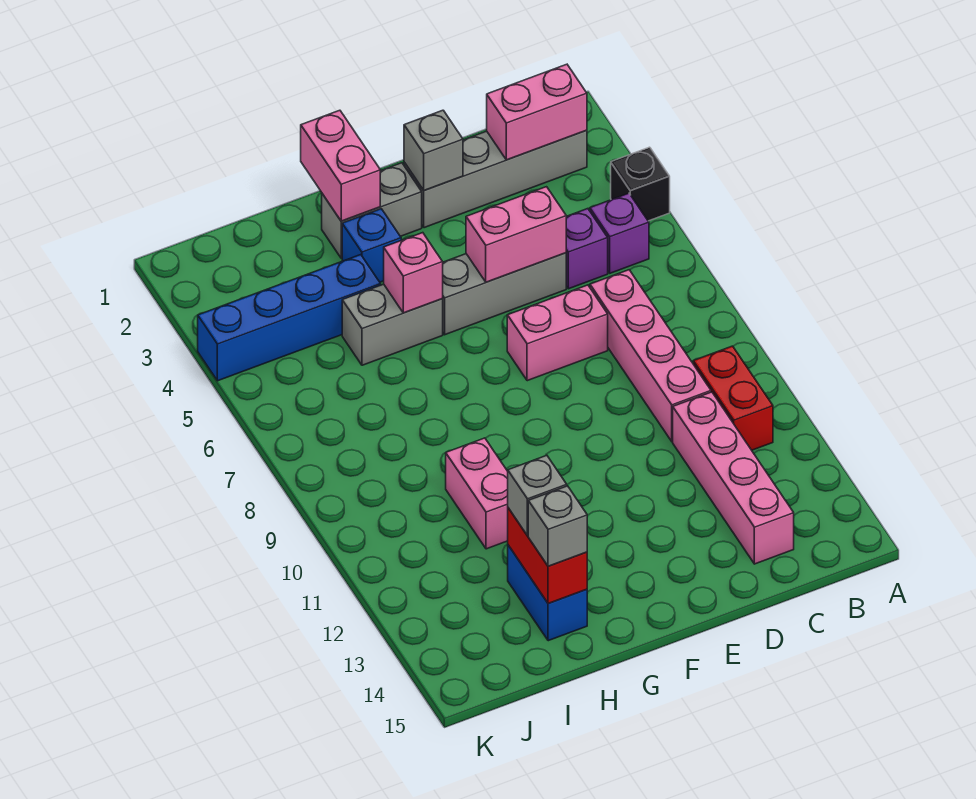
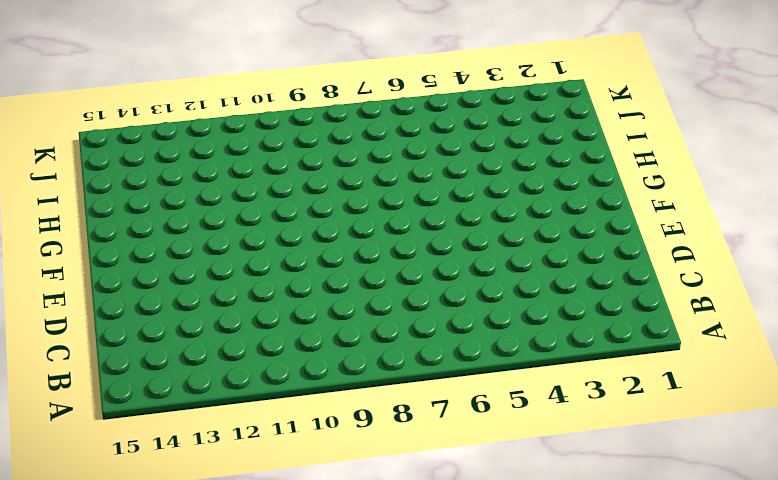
none -> black 1x1 brick [611,147,670,221]
none -> grey 1x4 brick [404,130,587,228]
none -> purple 1x1 brick [590,193,649,273]

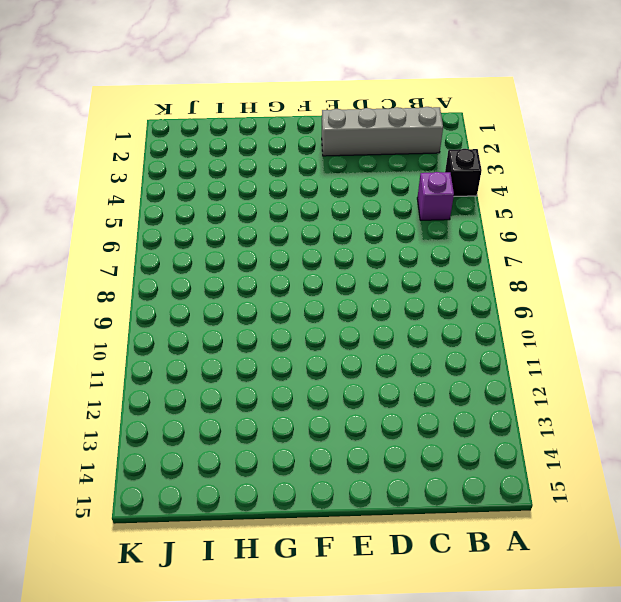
none -> red 1x2 brick [693,346,773,450]
none -> purple 1x1 brick [566,209,608,289]
none -> pink 1x4 brick [590,270,711,442]

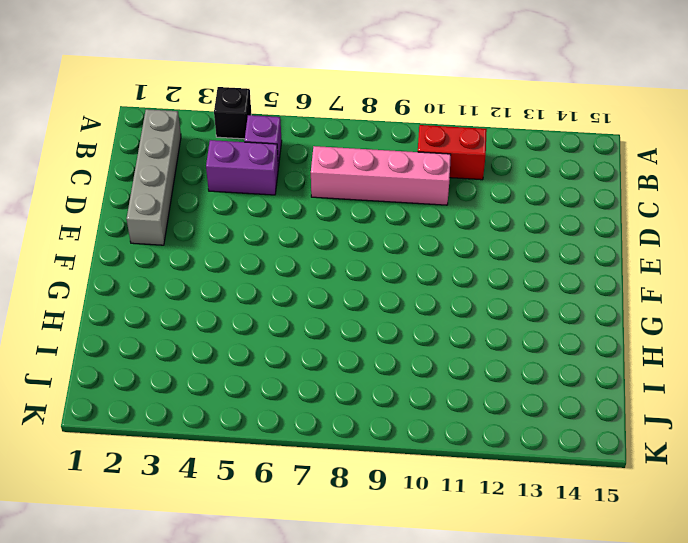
purple 1x2 brick [206,140,278,195] -> purple 1x1 brick [566,209,608,289]
none -> pink 1x4 brick [673,392,794,564]
none -> grey 1x3 brick [442,253,566,335]
none -> pink 1x2 brick [507,285,608,381]

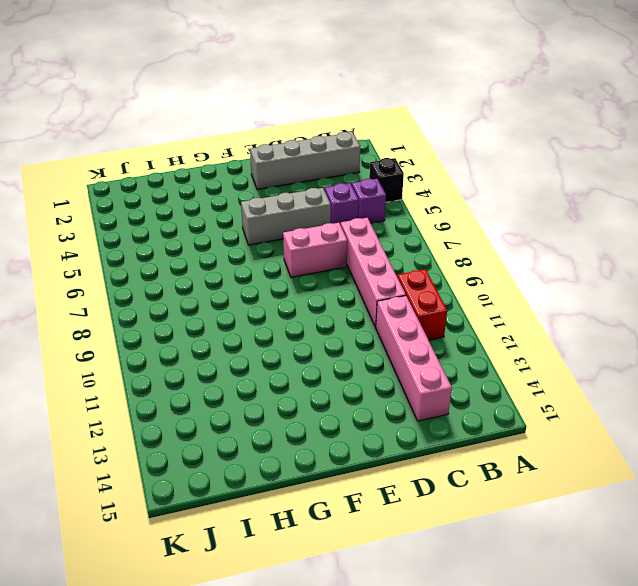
none -> grey 1x2 brick [322,163,422,258]
none -> blue 1x1 brick [342,209,401,282]
none -> grey 1x2 brick [342,284,443,365]

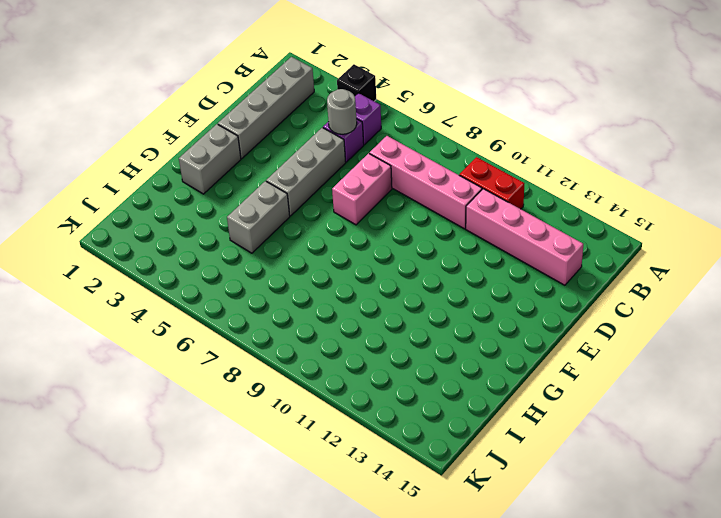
grey 1x1 round brick [327,89,357,134] -> none
none -> blue 1x1 brick [342,209,401,282]
none -> blue 1x4 brick [198,255,381,381]
none -> pink 1x2 brick [446,438,508,549]

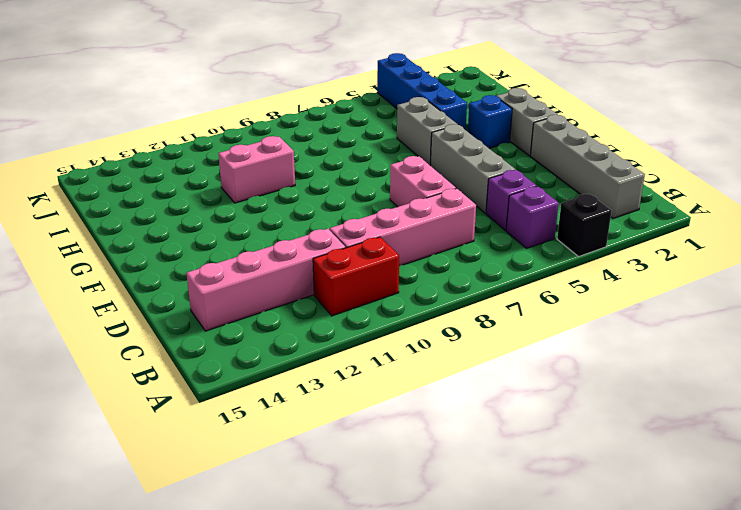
none -> blue 1x2 brick [508,545,587,641]
none -> pink 1x2 brick [487,64,587,160]
none -> pink 1x2 brick [466,187,566,282]

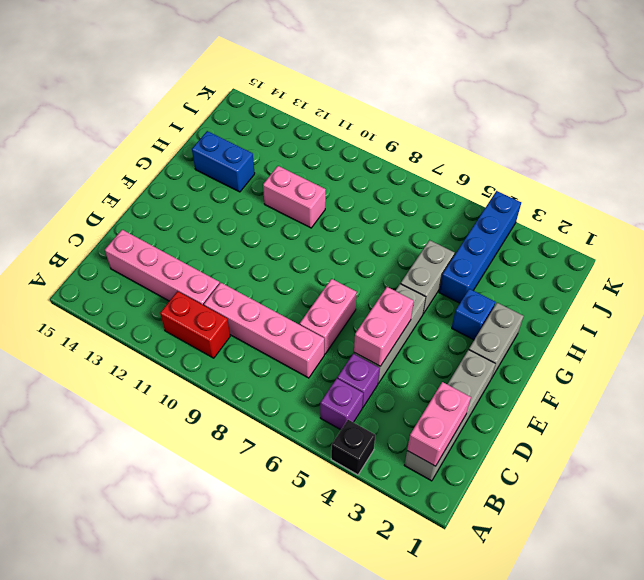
none -> grey 1x1 brick [404,110,463,190]
none -> pink 1x2 brick [301,110,380,221]
none -> pink 1x1 brick [384,233,443,313]

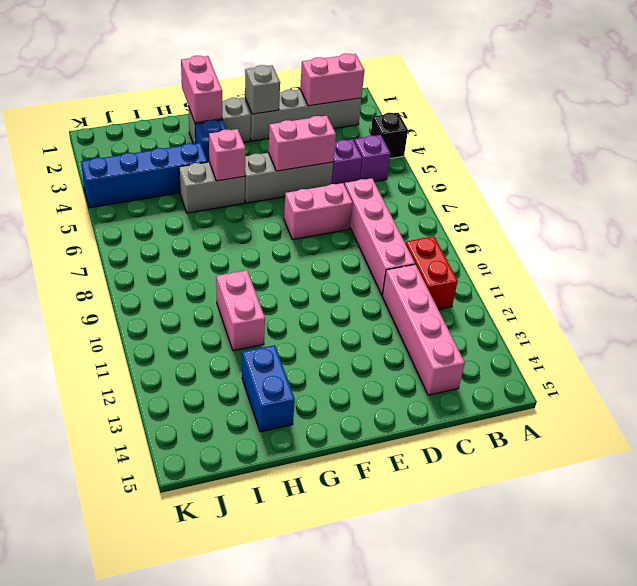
none -> red 1x2 brick [508,508,587,604]
none -> grey 1x1 brick [508,455,567,536]
none -> grey 1x1 brick [528,486,587,566]

